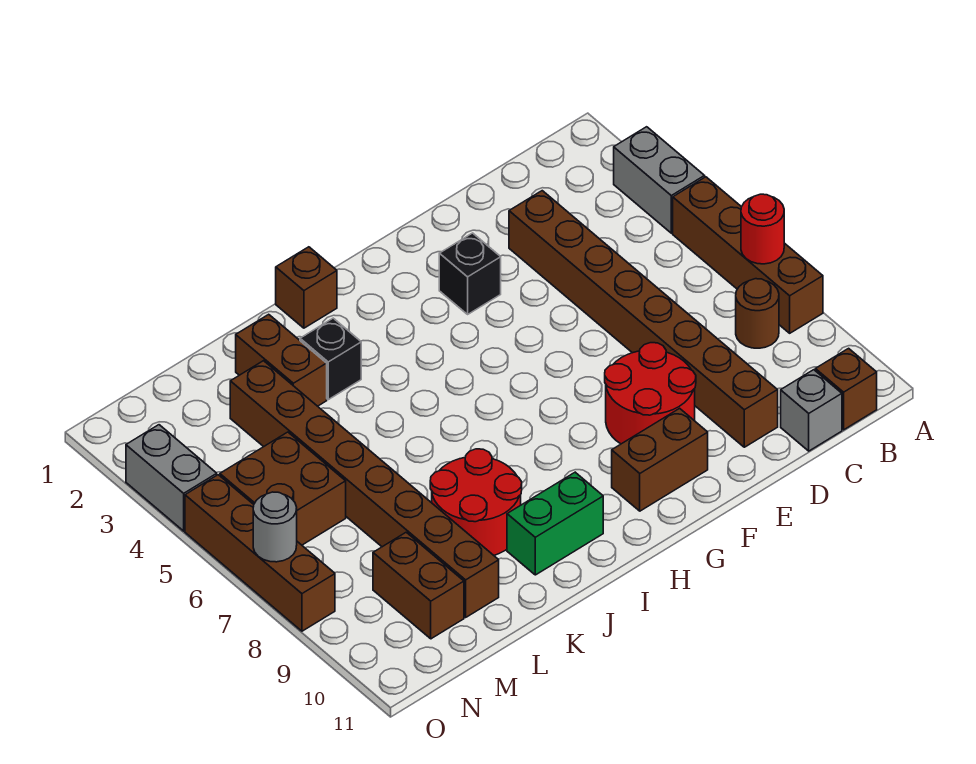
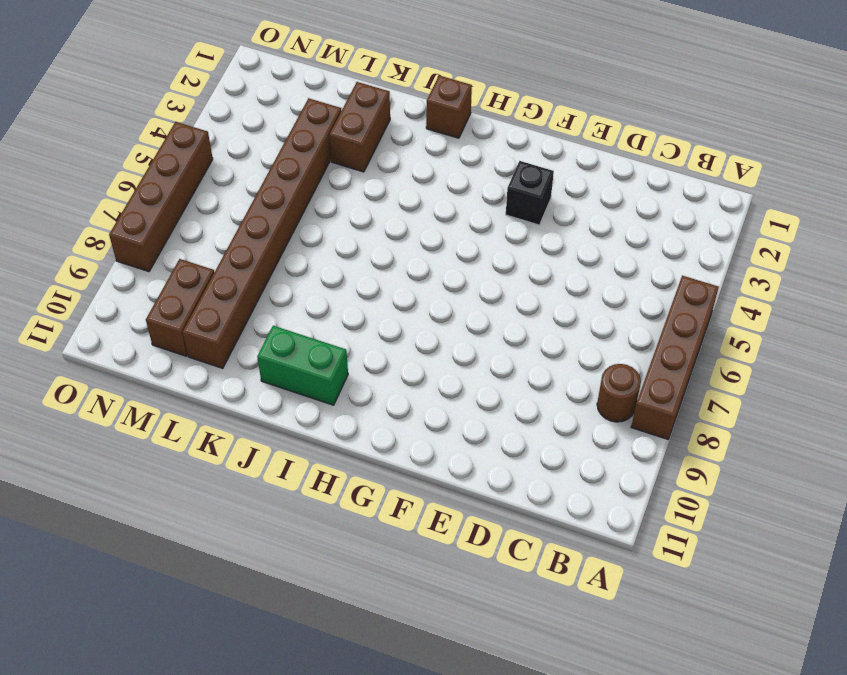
none -> grey 1x2 brick [614,127,705,233]
none -> brown 1x1 brick [815,348,877,430]
none -> grey 1x1 brick [781,370,842,451]

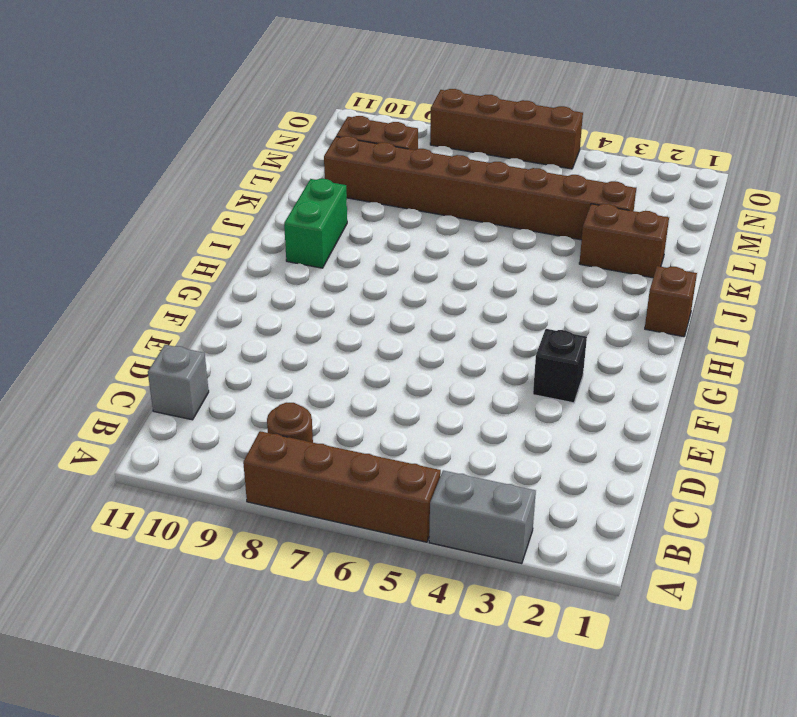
none -> brown 1x1 brick [815,348,877,430]
none -> brown 1x8 brick [509,191,778,447]
none -> red 2x2 round brick [605,343,696,444]

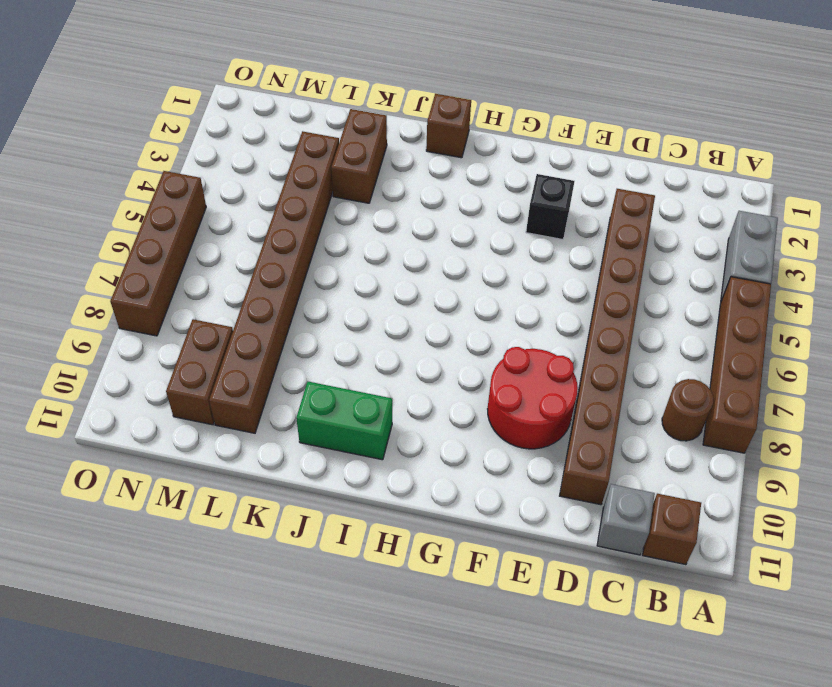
none -> brown 1x2 brick [612,408,708,511]
none -> black 1x1 brick [300,318,361,400]
none -> red 2x2 round brick [430,449,522,555]

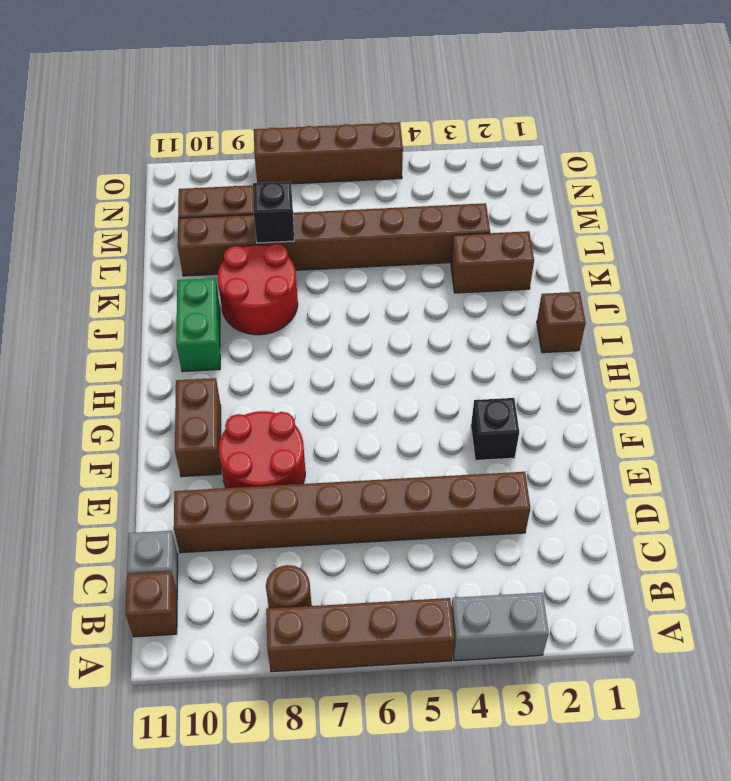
black 1x1 brick [253,181,294,243] -> black 1x1 brick moved to [300,318,361,400]
none -> brown 2x2 brick [220,432,346,545]
none -> grey 1x2 brick [126,425,217,531]
none -> red 1x1 round brick [741,194,784,264]

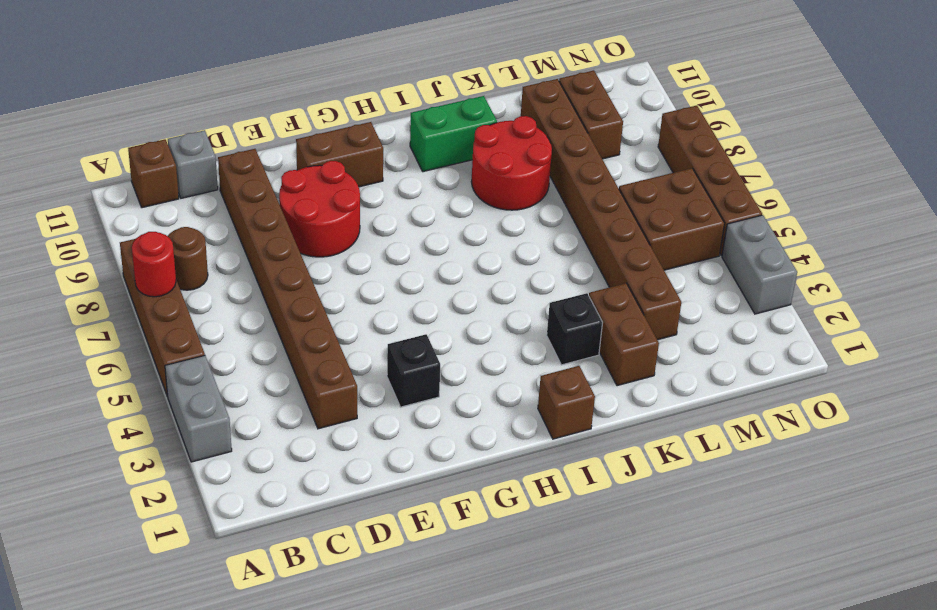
none -> grey 1x1 round brick [253,492,297,562]

